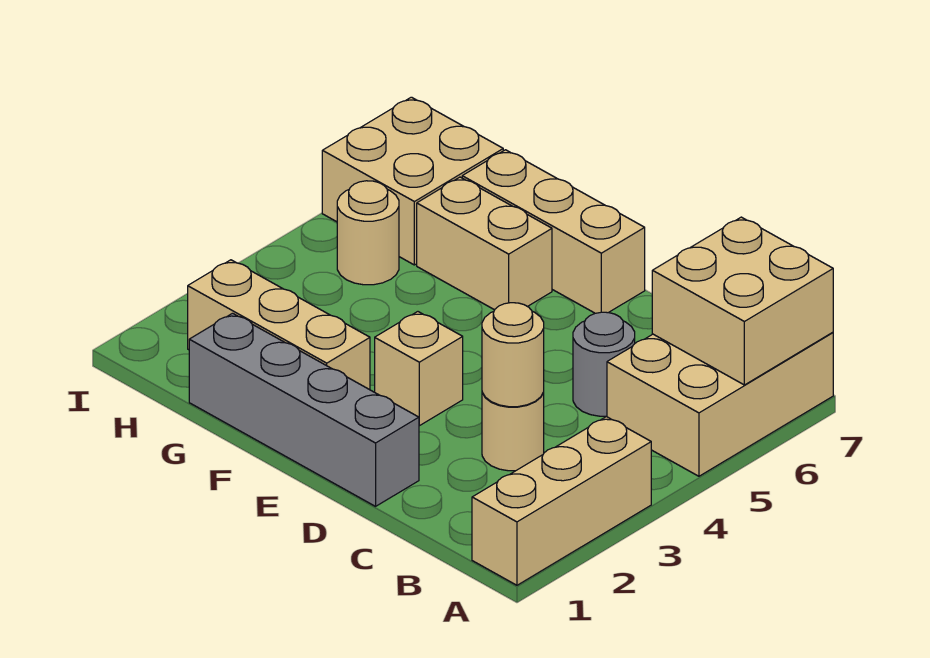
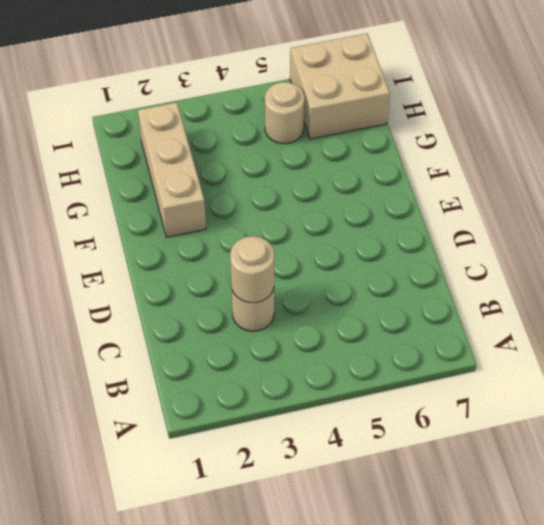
none -> tan 1x3 brick [472,417,651,585]
none -> tan 2x3 brick [607,332,833,476]
none -> grey 1x1 round brick [573,312,635,416]

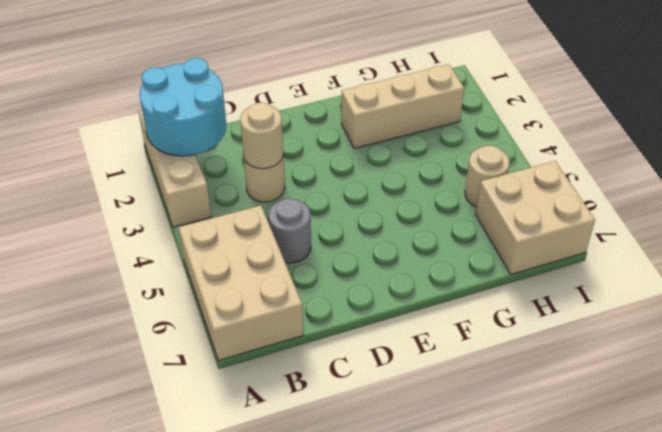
cyan 2x2 round brick [140,58,226,156] -> none
none -> grey 1x4 brick [189,313,419,506]
none -> tan 1x1 brick [375,312,463,426]
none -> tan 1x3 brick [462,150,645,313]

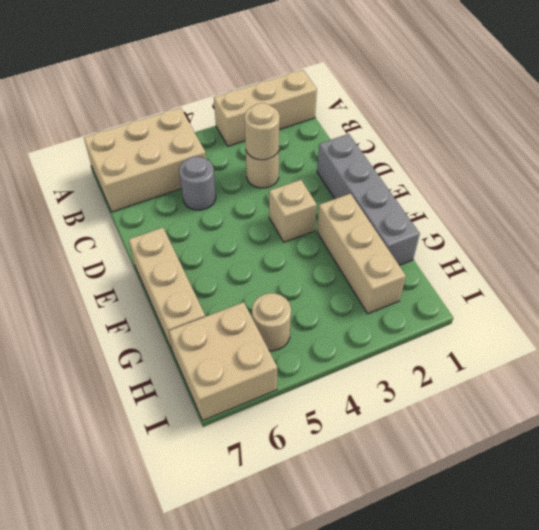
none -> tan 1x2 brick [417,177,552,310]
none -> tan 2x2 brick [652,217,833,385]

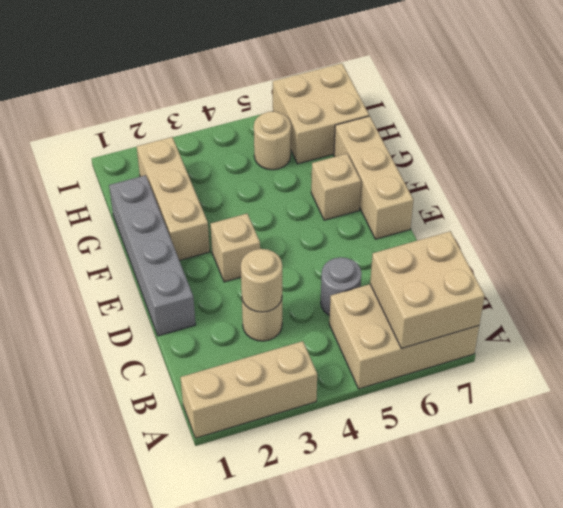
tan 1x1 brick [311,154,361,220] -> tan 1x2 brick [417,177,552,310]

